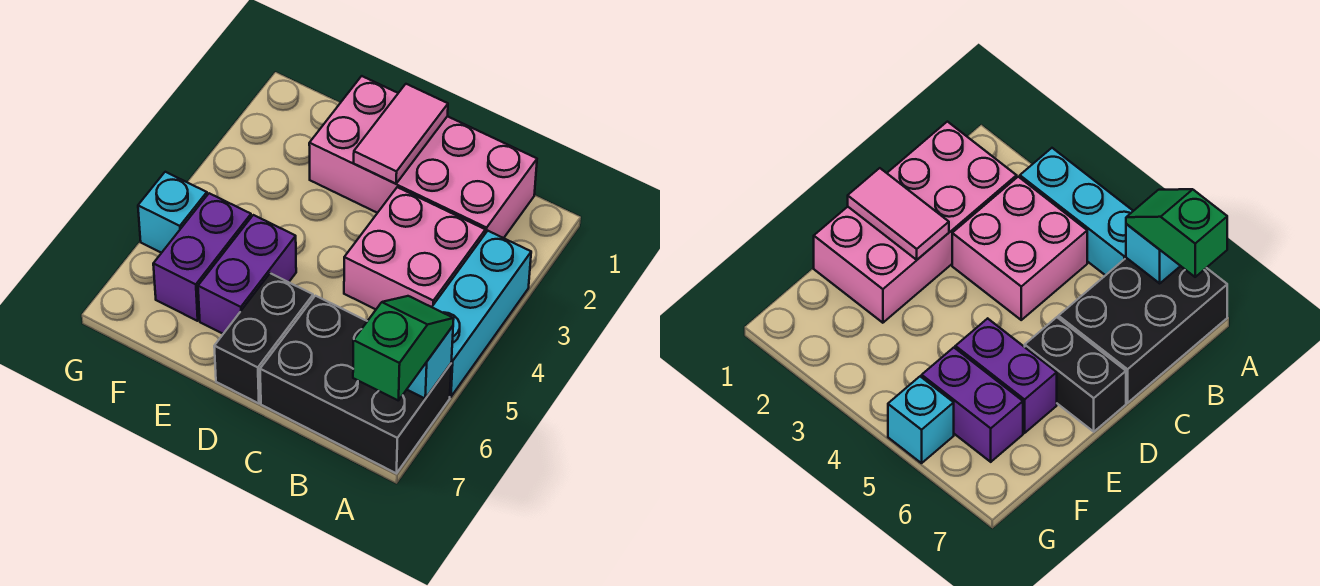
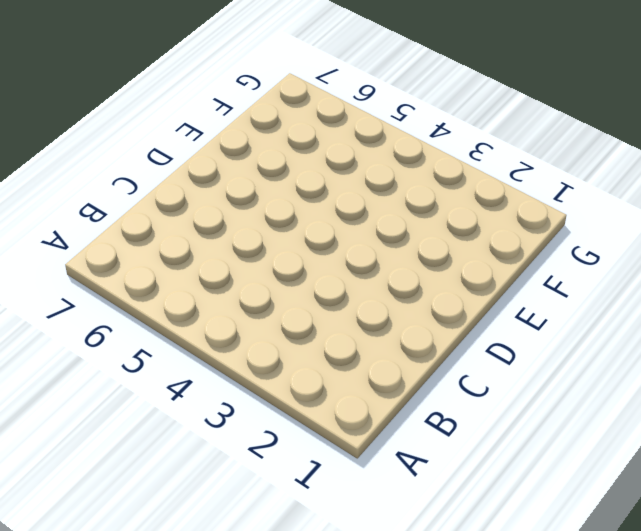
none -> cyan 1x3 brick [432,231,531,397]
none -> black 2x3 brick [260,296,451,473]

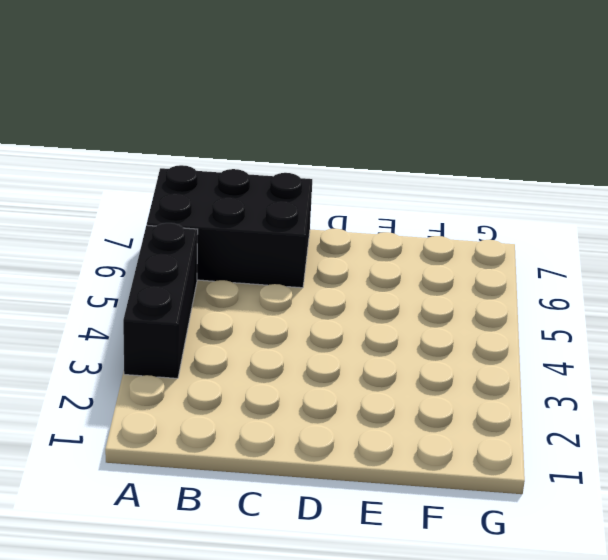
black 1x3 brick [123,223,198,378] -> cyan 1x3 brick [432,231,531,397]
none -> pink 2x4 brick [309,76,537,238]
none -> pink 2x2 brick [344,187,485,309]

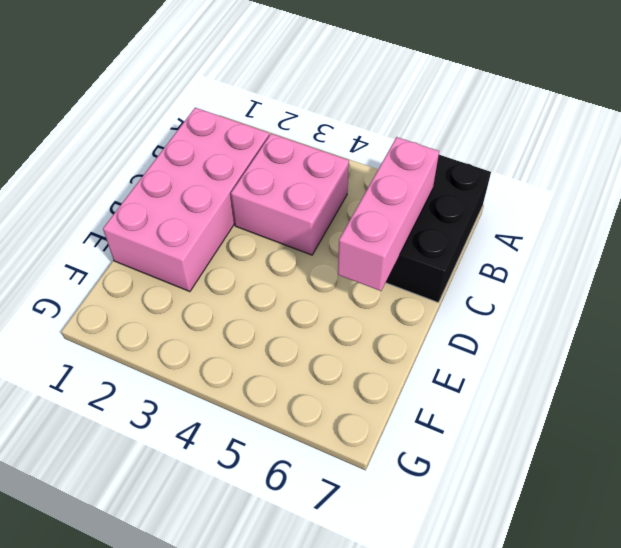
pink 1x3 brick [338,137,439,291] -> none
none -> cyan 1x3 brick [432,231,531,397]
none -> black 1x2 brick [214,273,313,403]

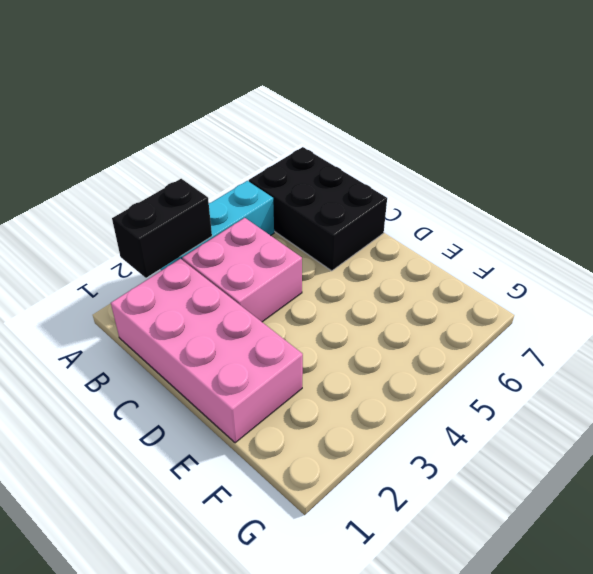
black 1x2 brick [112,179,212,278] -> black 1x2 brick moved to [214,273,313,403]
none -> purple 1x2 brick [198,215,296,334]
none -> purple 1x2 brick [153,193,251,321]

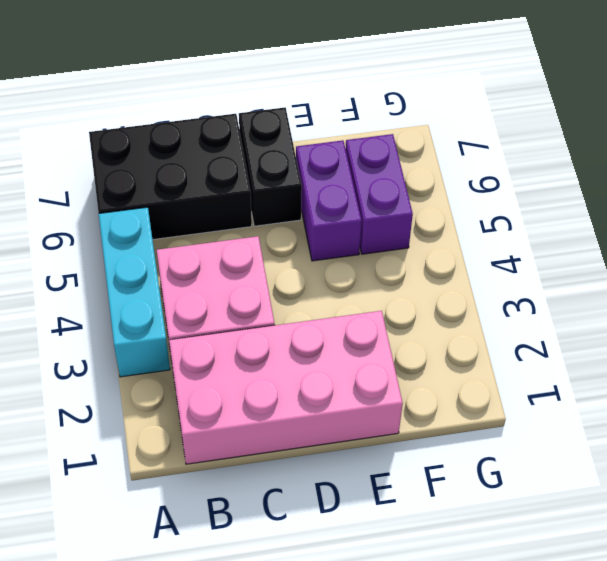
none -> cyan 1x1 brick [138,172,207,253]
none -> cyan 1x1 brick [407,326,453,399]

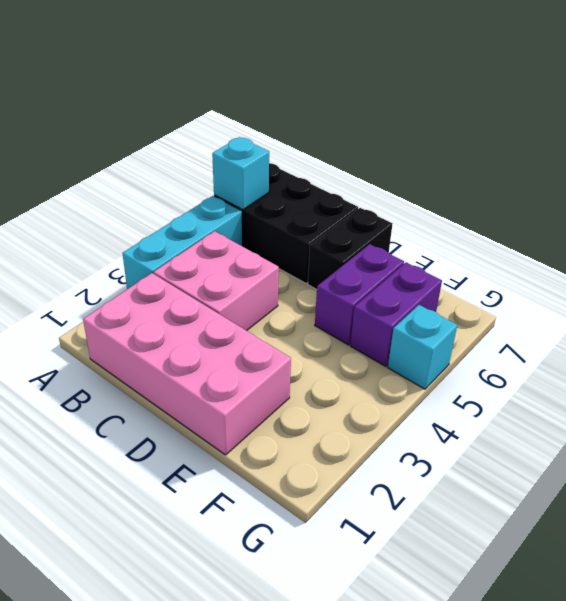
none -> pink 1x2 tile [354,84,448,184]
none -> green 1x2 slope [353,296,454,401]

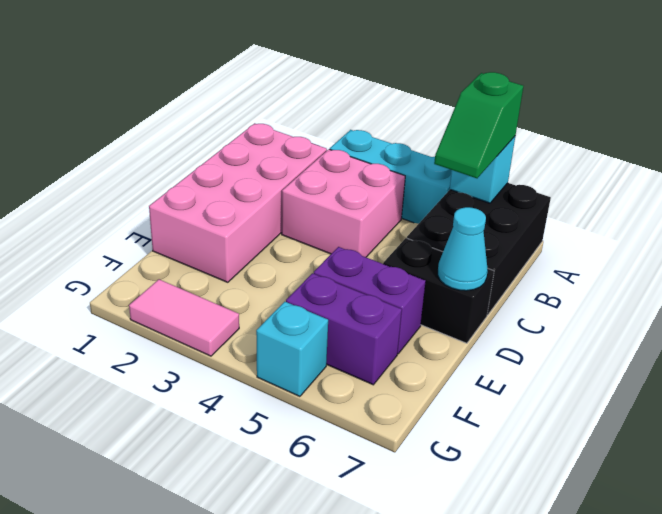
green 1x2 slope [434,72,523,178] -> green 1x2 slope turned to [353,296,454,401]
cyan 1x1 cone [438,207,488,291] -> none
pink 1x2 tile [129,279,239,356] -> pink 1x2 tile moved to [354,84,448,184]

